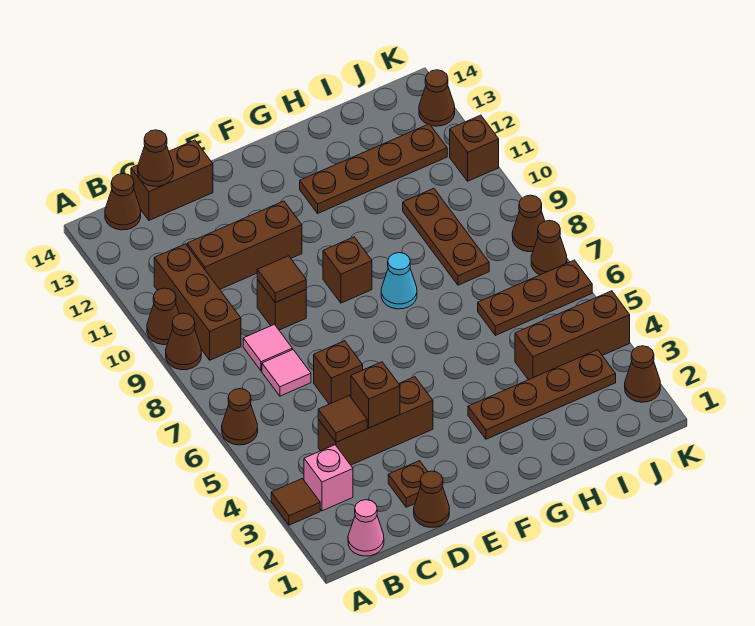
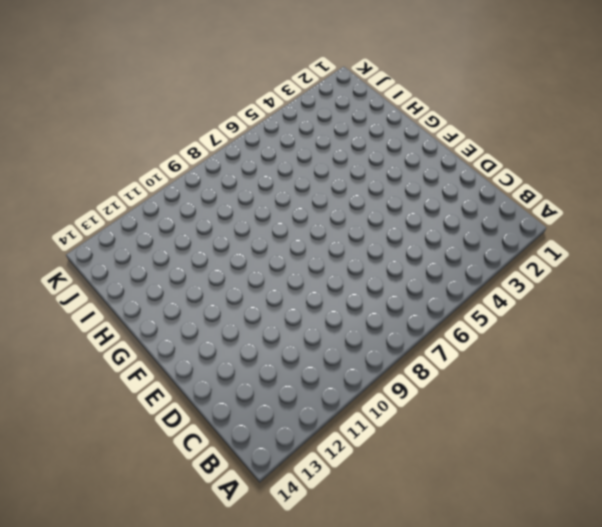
none -> brown 1x1 tile [271,479,320,525]
none -> brown 1x1 cone [222,389,258,445]
none -> brown 1x1 cone [166,313,201,370]
none -> brown 1x1 cone [147,288,179,345]

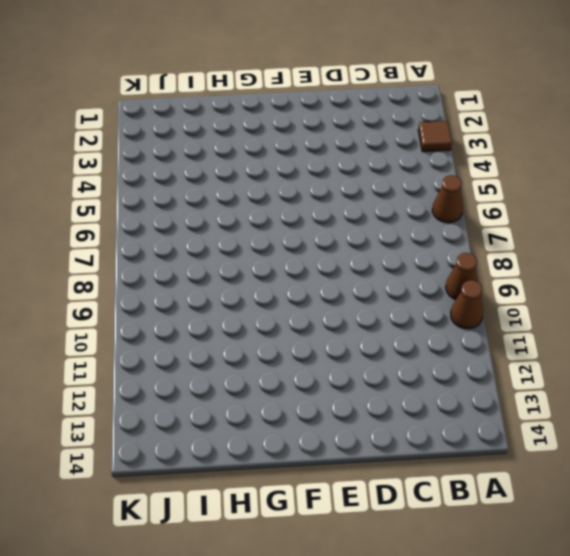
none -> pink 1x1 cone [348,500,384,556]
none -> pink 1x1 brick [304,445,353,511]
none -> brown 1x3 brick [154,244,241,360]
none -> brown 1x1 cone [105,174,141,230]

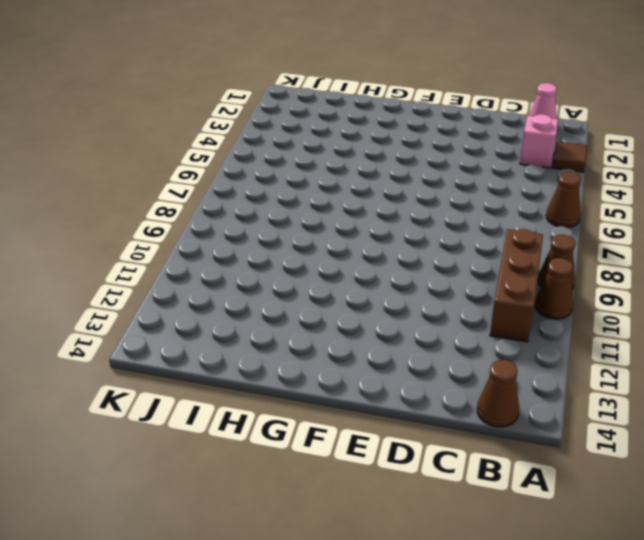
none -> brown 1x3 brick [318,377,433,465]
none -> pink 1x1 tile [262,350,311,396]
none -> pink 1x1 tile [243,324,292,371]
none -> brown 1x3 brick [187,201,302,289]

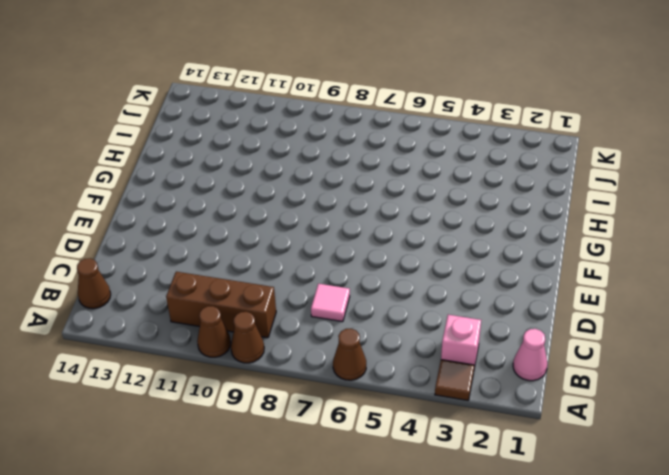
none -> brown 1x3 brick [318,377,433,465]
none -> pink 1x1 tile [243,324,292,371]
none -> brown 1x3 brick [187,201,302,289]
none -> brown 1x2 brick [131,140,213,220]

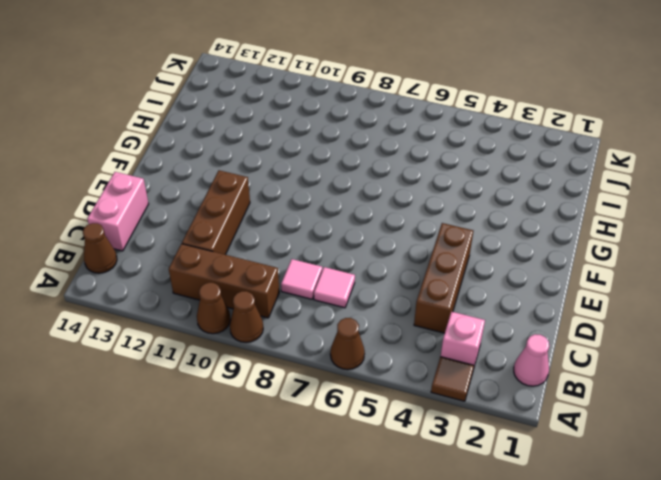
pink 1x2 brick [87,172,148,251] -> brown 1x2 brick [131,140,213,220]
none -> brown 1x1 cone [414,471,449,527]
none -> brown 1x1 plate [388,461,428,507]
none -> brown 1x1 brick [314,341,363,404]
none -> brown 1x1 brick [257,279,306,330]

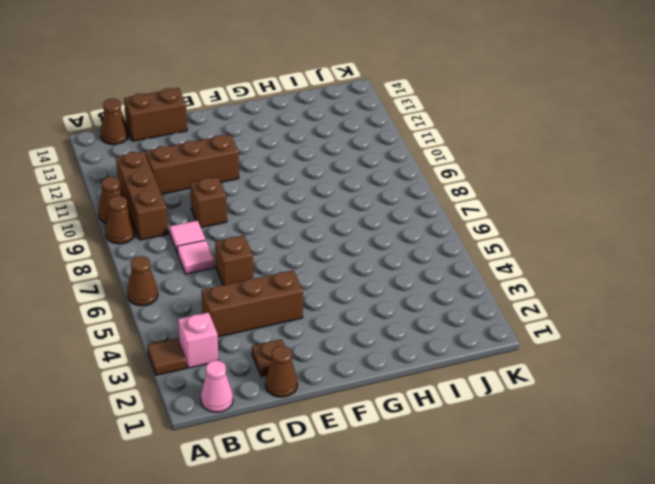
none -> brown 1x1 brick [323,237,372,303]
none -> brown 1x4 plate [468,350,616,439]
none -> cyan 1x1 cone [381,253,417,309]
none -> brown 1x4 plate [300,124,447,213]

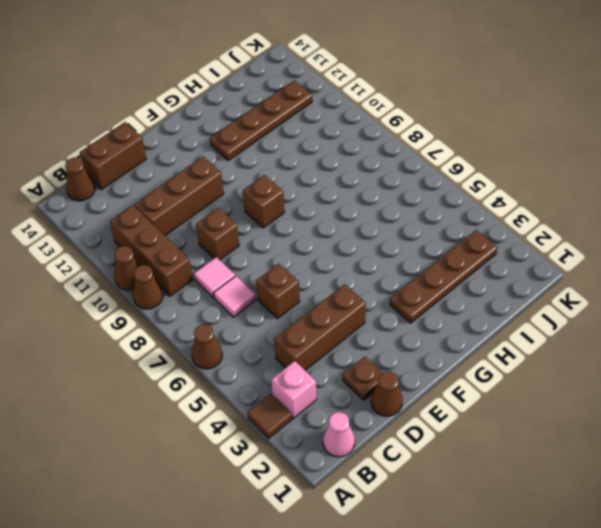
none -> cyan 1x1 cone [381,253,417,309]
none -> brown 1x3 brick [515,291,630,380]
none -> brown 1x3 plate [478,260,592,335]
none -> brown 1x3 plate [403,188,489,285]

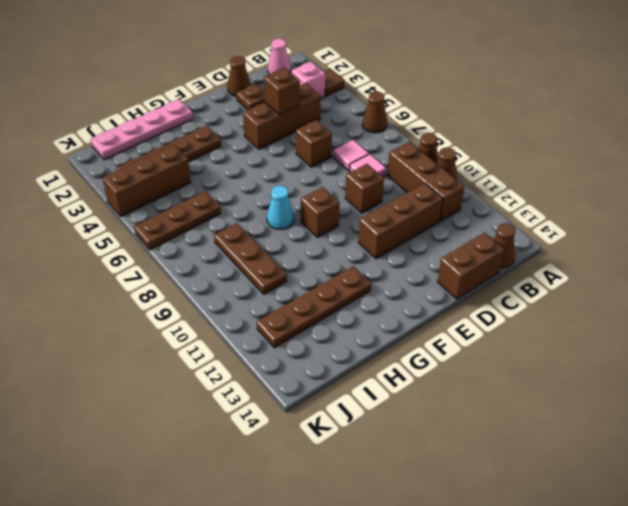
pink 1x4 plate [90,99,193,160] -> none
none -> brown 1x1 cone [625,346,660,402]
none -> brown 1x1 cone [531,220,567,275]
none -> brown 1x1 cone [512,195,545,252]
none -> brown 1x1 brick [450,115,499,181]

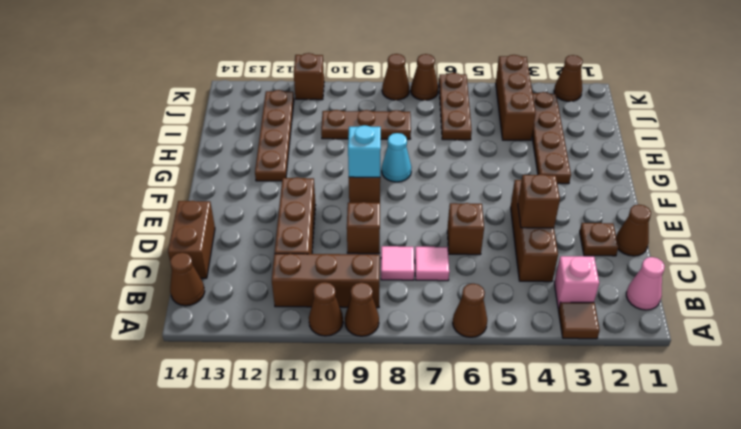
cyan 1x1 brick [348,125,381,177] -> none
none -> brown 1x1 cone [419,70,455,126]
none -> brown 1x1 tile [318,396,367,442]
none -> brown 1x1 cone [138,130,173,186]
none -> brown 1x1 tile [257,256,306,303]

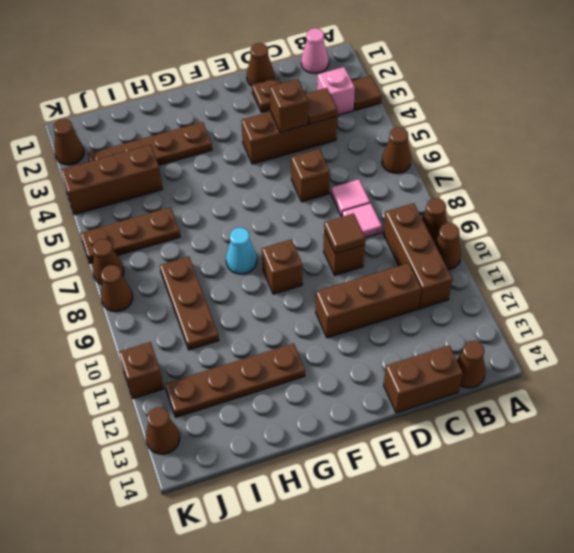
none -> brown 1x1 cone [138,130,173,186]

